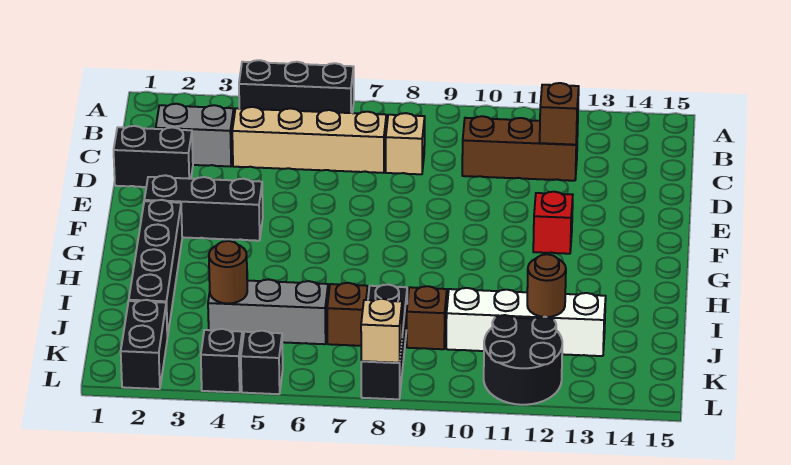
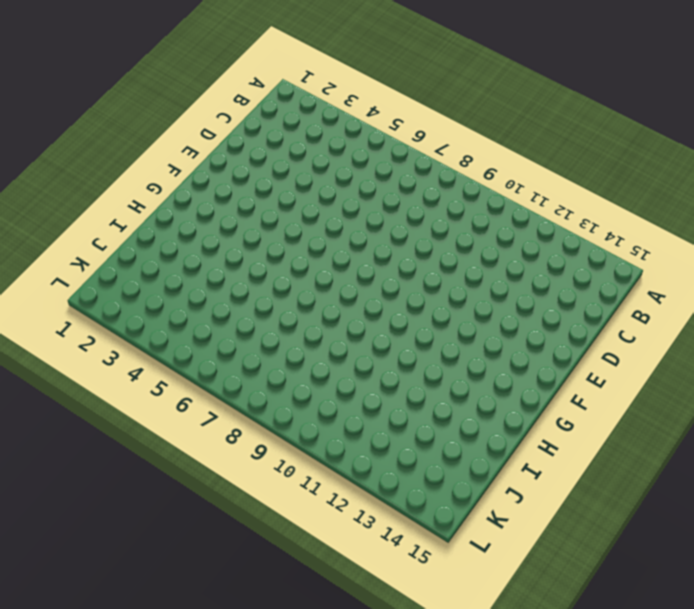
none -> black 1x3 brick [239,60,354,113]
none -> grey 1x2 brick [156,104,234,166]
none -> tan 1x4 brick [232,107,386,173]

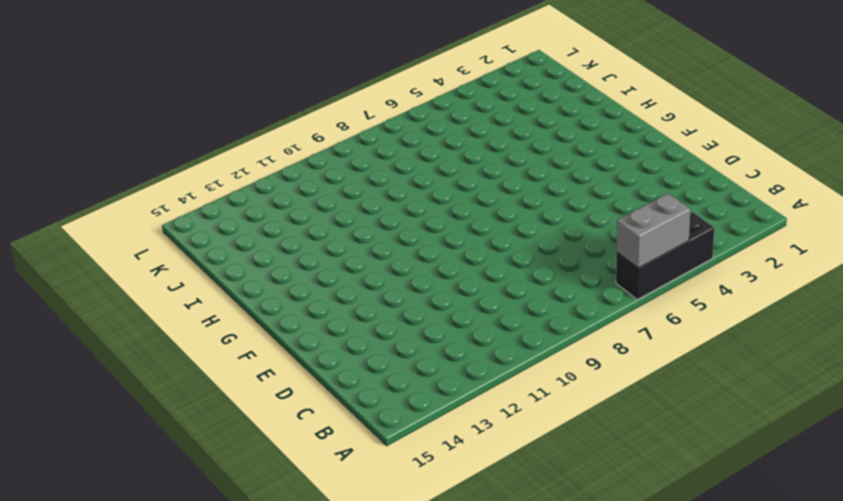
grey 1x2 brick [617,193,690,268] -> grey 1x2 brick moved to [156,104,234,166]
none -> tan 1x4 brick [232,107,386,173]
none -> tan 1x1 brick [386,113,425,174]
none -> brown 1x3 brick [462,116,578,181]

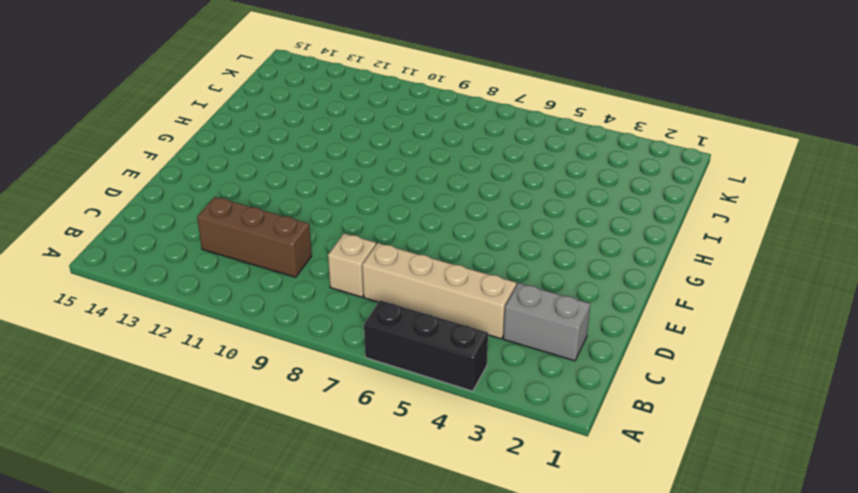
none -> black 1x2 brick [114,126,193,187]
none -> black 1x3 brick [144,175,263,241]
none -> red 1x1 brick [533,192,573,254]

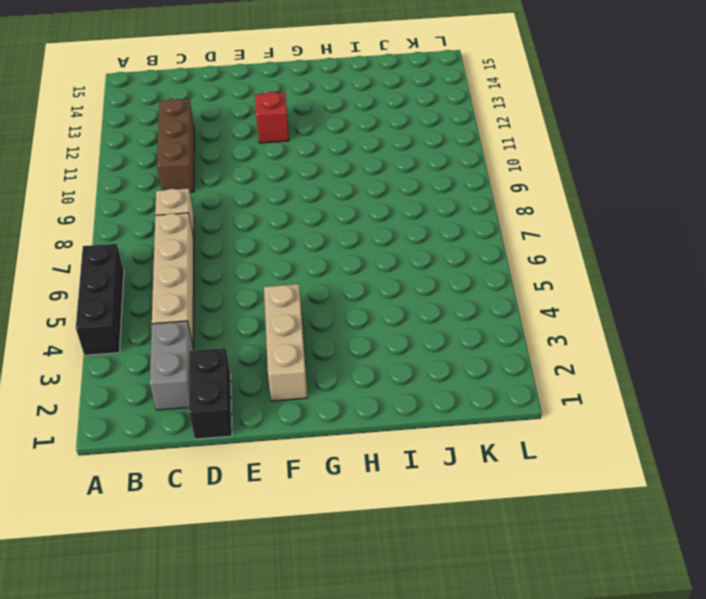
tan 1x3 brick [264,284,307,401] -> black 1x3 brick [144,175,263,241]
none -> black 1x4 brick [129,200,182,337]
none -> grey 1x3 brick [208,279,328,344]
none -> brown 1x1 brick [327,283,368,346]

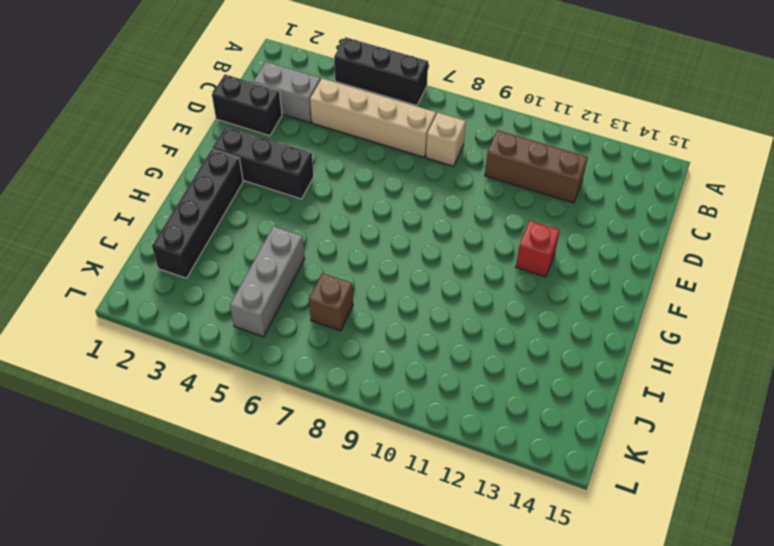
grey 1x3 brick [230,226,305,337] -> grey 1x3 brick turned to [208,279,328,344]
none -> black 1x3 brick [361,285,407,399]
none -> brown 1x1 brick [407,286,447,349]
none -> white 1x4 brick [446,288,606,356]

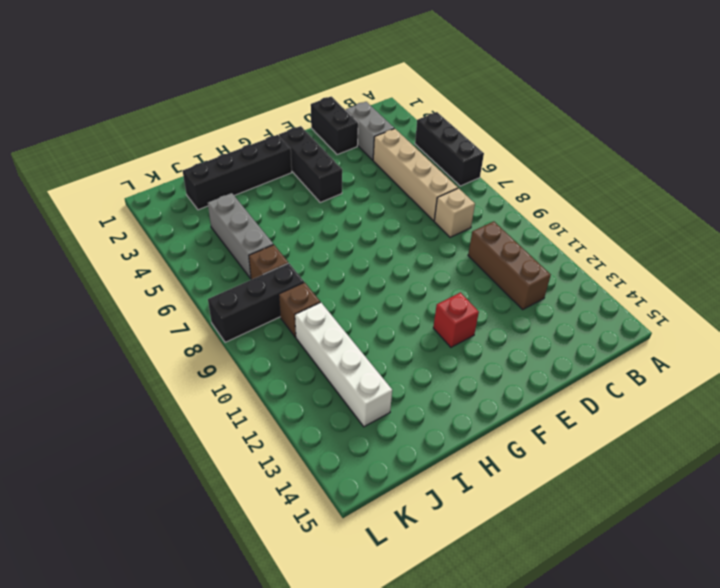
none -> black 1x2 brick [121,300,167,389]
none -> black 2x2 round brick [484,315,562,405]
none -> black 1x1 brick [201,329,242,392]

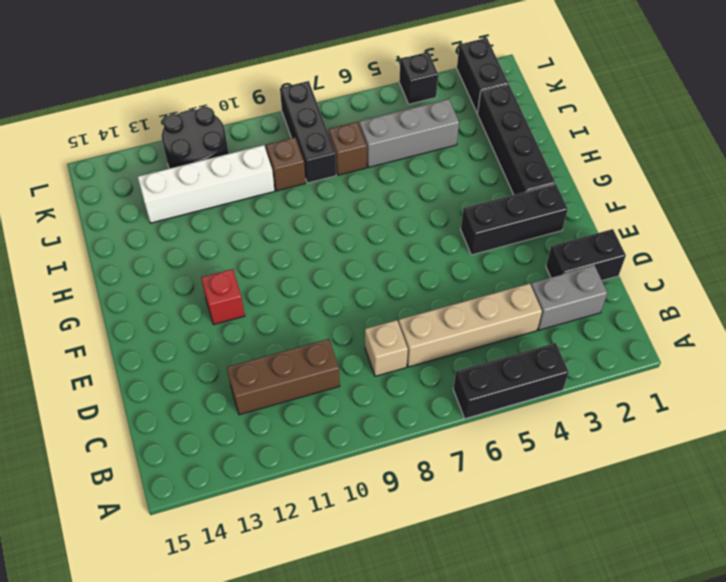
none -> black 1x1 brick [241,331,283,394]
none -> brown 1x1 brick [540,83,579,145]
none -> brown 1x1 round brick [209,241,247,304]

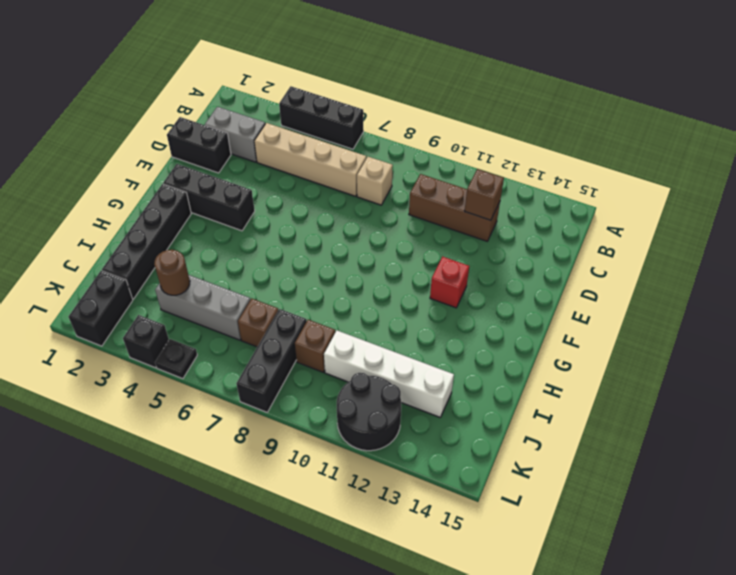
black 1x1 plate [155,339,197,379] -> black 1x1 brick [241,331,283,394]
none -> brown 1x1 round brick [527,254,566,317]
none -> tan 1x1 brick [361,299,402,363]

